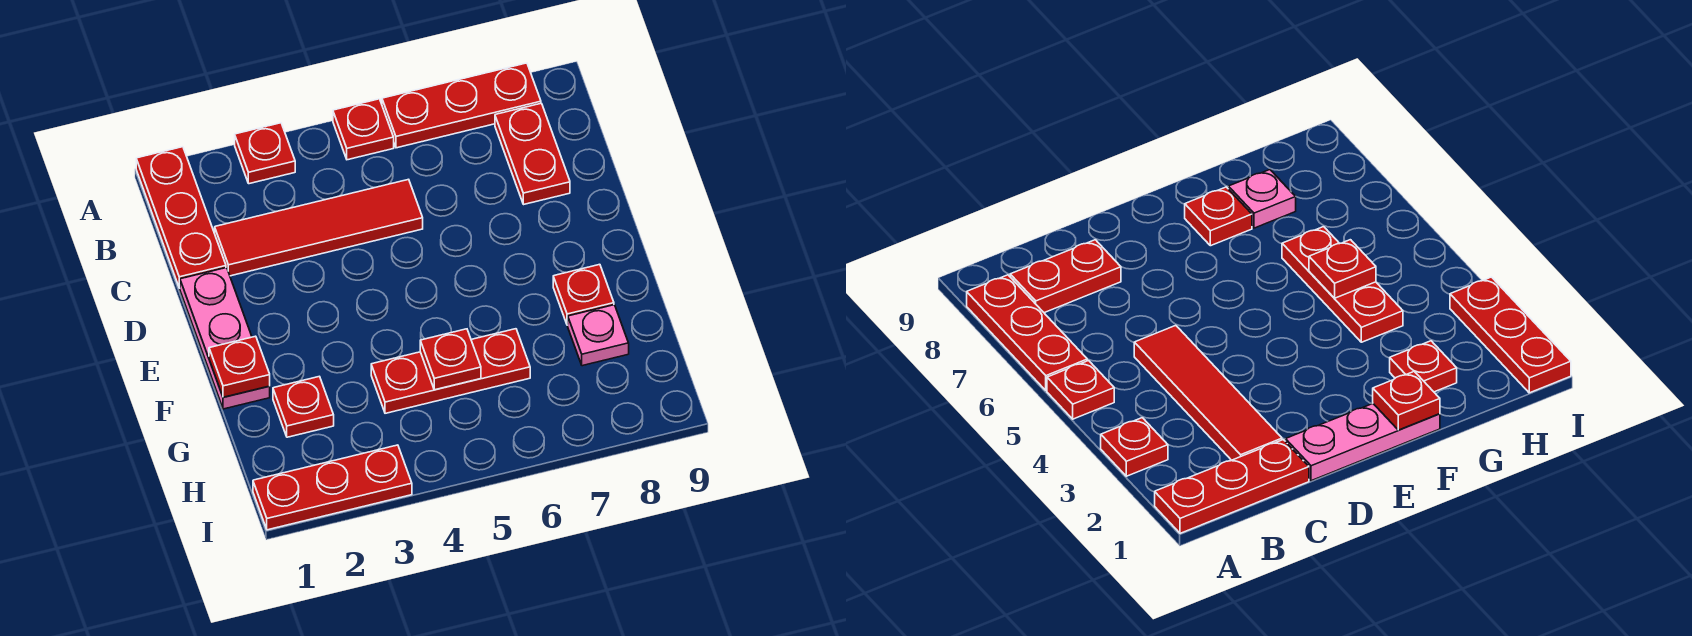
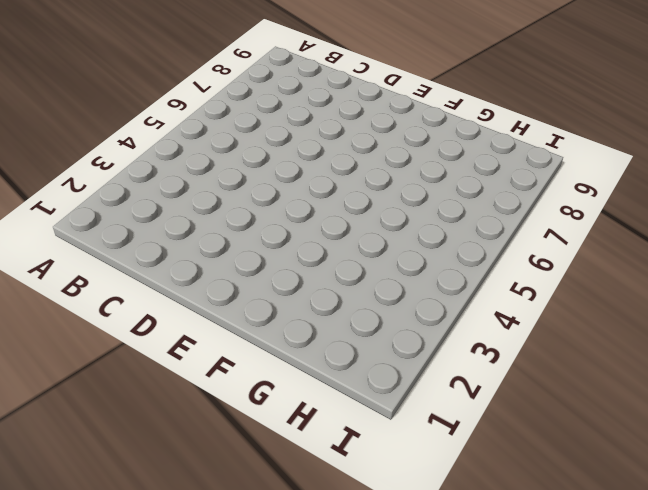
none -> red 1x3 plate [136,147,226,288]
none -> red 1x1 plate [235,123,295,184]
none -> red 1x1 plate [333,99,394,160]

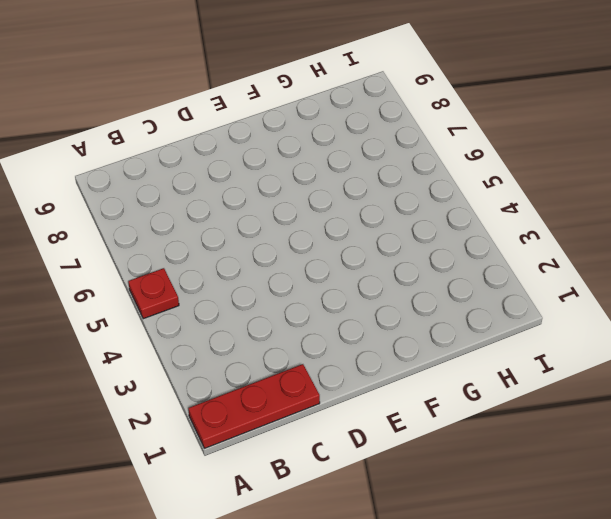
none -> red 1x1 plate [235,123,295,184]
none -> red 1x3 plate [382,63,541,148]
none -> red 1x2 plate [495,103,570,204]

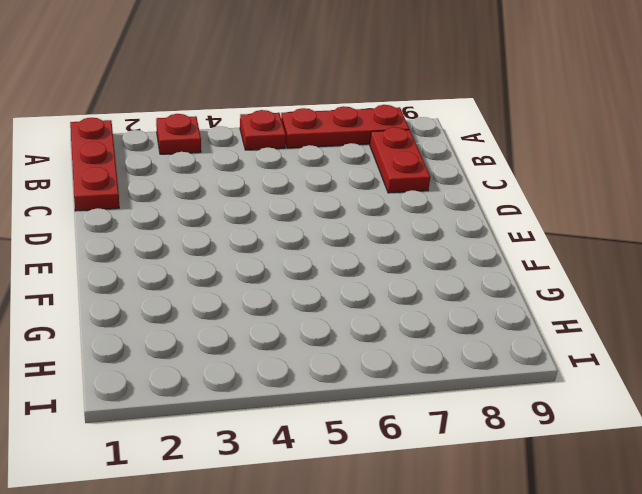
none -> red 1x4 tile [215,179,423,276]
none -> pink 1x3 plate [180,268,270,409]
none -> red 1x1 plate [553,264,614,325]

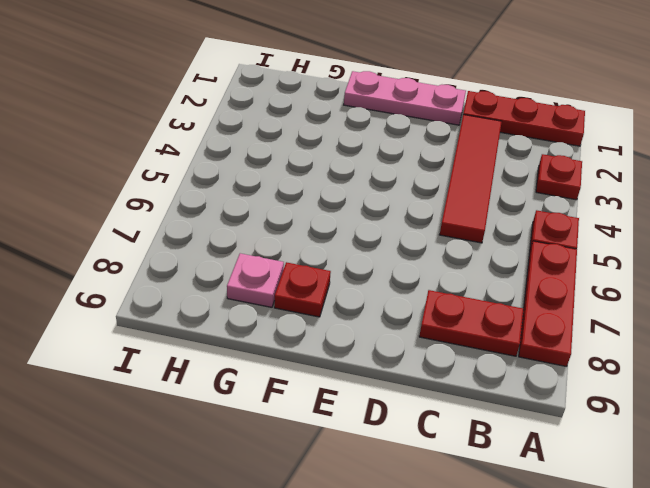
none -> red 1x1 plate [273,376,334,437]
none -> red 1x3 plate [371,329,530,413]
none -> red 1x3 plate [253,445,412,530]

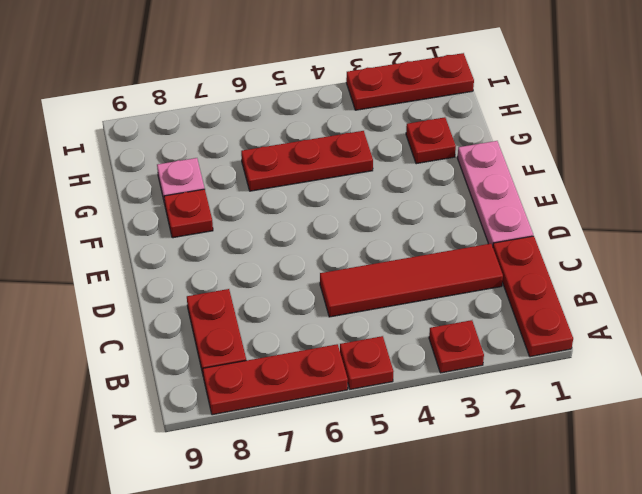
none -> red 1x1 plate [209,336,270,397]
none -> red 1x1 plate [420,329,481,390]

